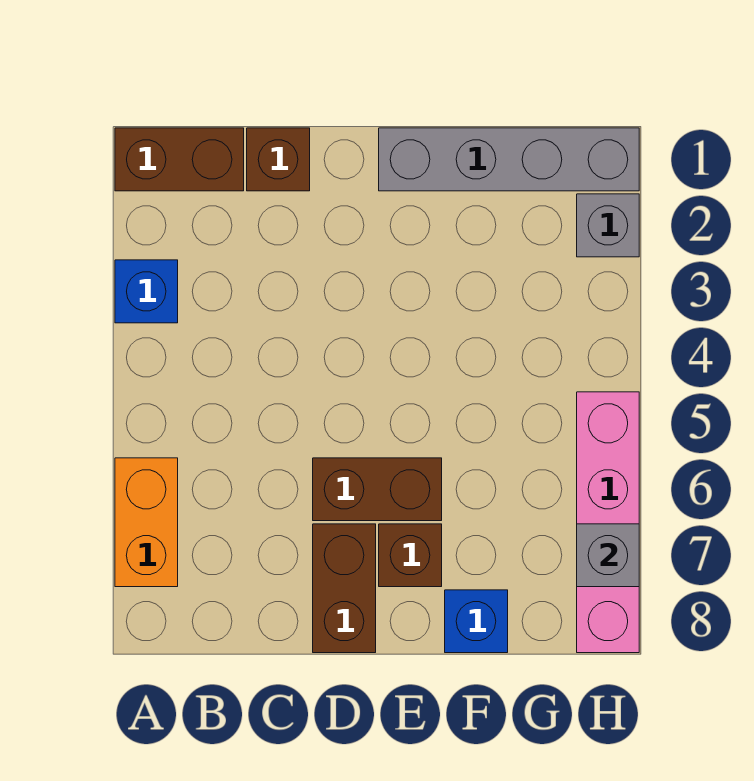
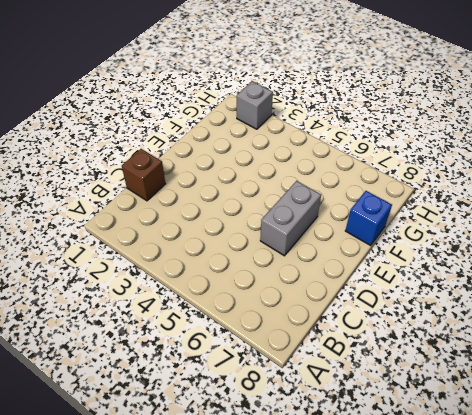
grey 1x2 brick [260,181,321,256] -> brown 1x2 brick [313,458,442,521]
none -> brown 1x2 brick [115,128,244,191]
none -> blue 1x1 brick [115,260,178,323]
none -> orange 1x2 brick [115,458,178,587]

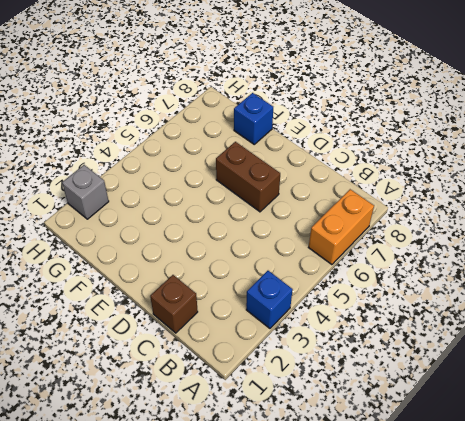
none -> brown 1x2 brick [115,128,244,191]
none -> brown 1x2 brick [313,524,376,653]
none -> grey 1x4 brick [379,128,639,191]

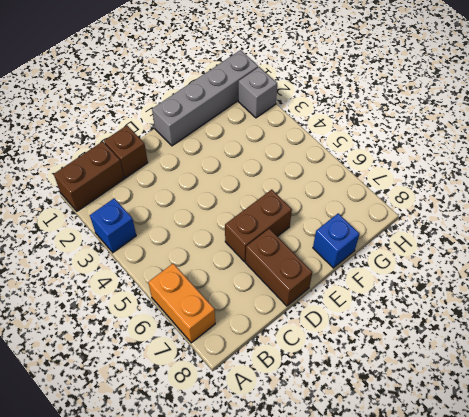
none -> brown 1x1 brick [379,524,442,587]
none -> pink 1x4 brick [577,392,639,653]
none -> grey 1x1 brick [577,524,639,587]

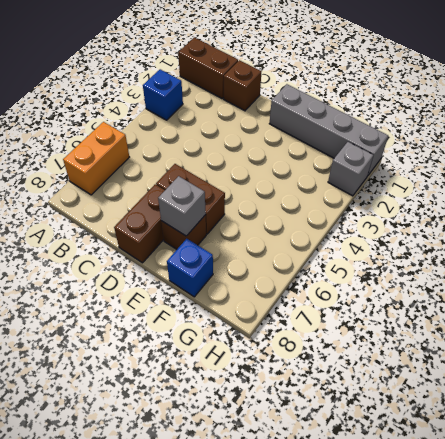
grey 1x1 brick [158,176,206,236] -> grey 1x1 brick moved to [577,524,639,587]
none -> pink 1x4 brick [577,392,639,653]

